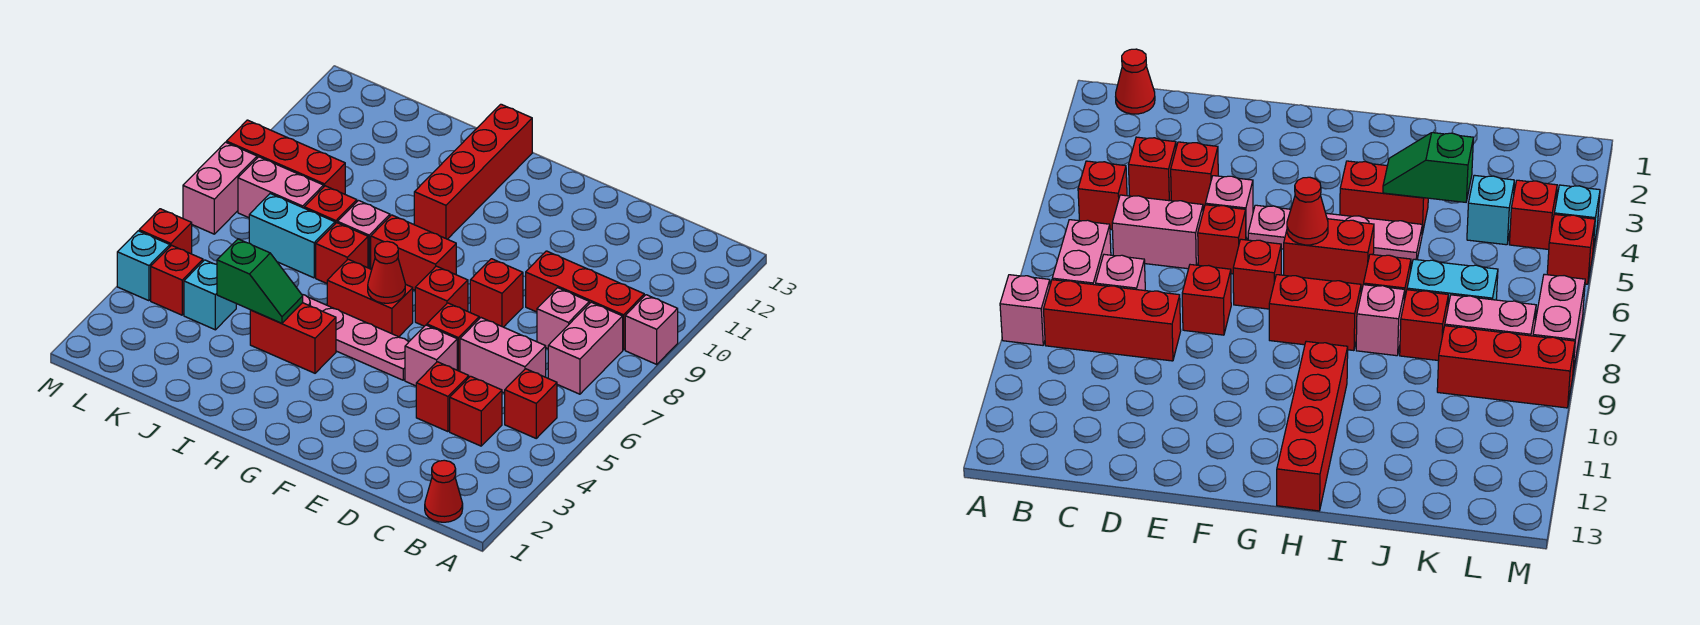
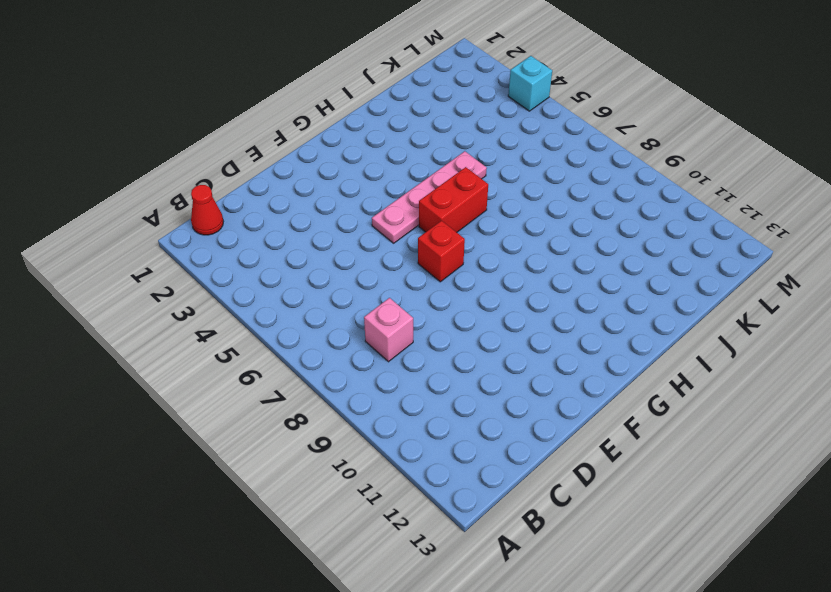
none -> pink 1x1 brick [625,295,678,364]
none -> red 1x1 brick [505,369,557,438]
none -> pink 1x2 brick [548,302,623,394]
none -> red 1x3 brick [526,251,644,350]

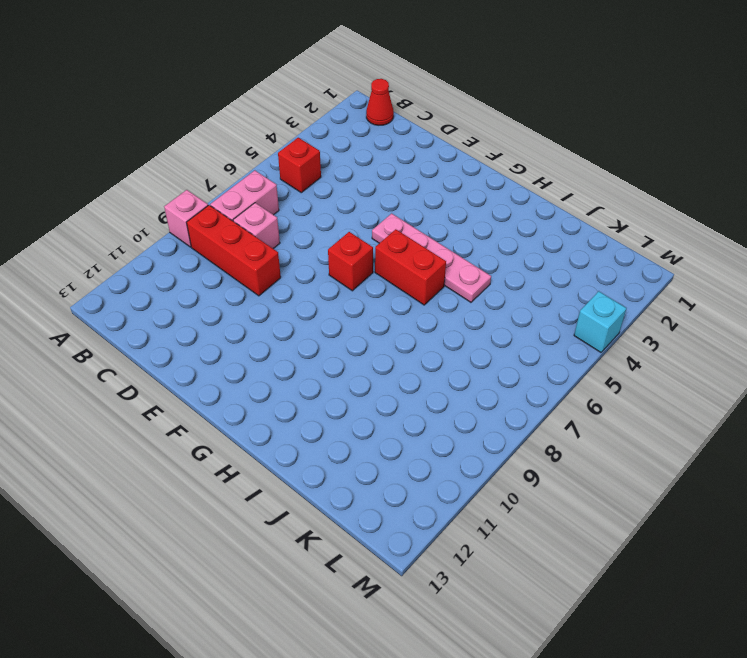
none -> red 1x1 brick [450,376,502,446]
none -> pink 1x2 brick [460,318,546,393]
none -> red 1x1 brick [416,362,469,432]
none -> pink 1x1 brick [405,325,457,386]

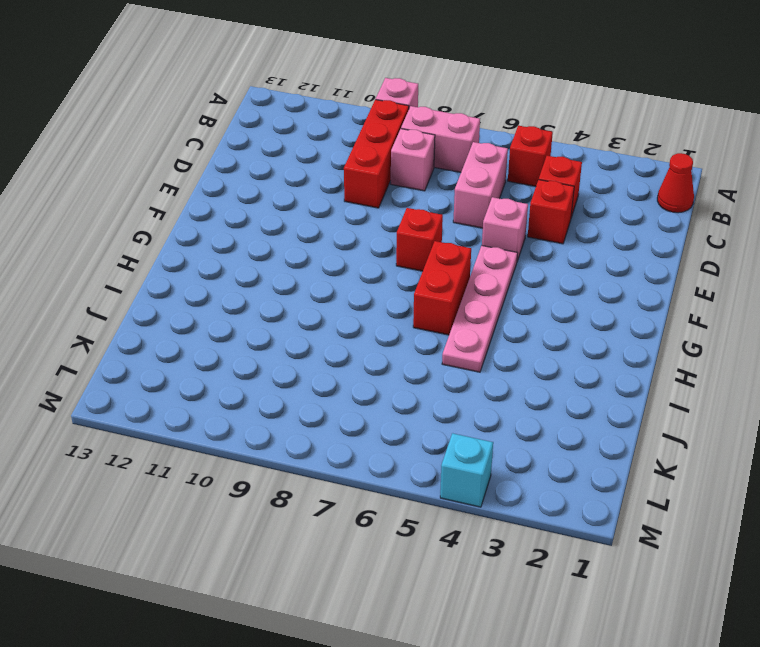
none -> red 1x1 brick [427,303,479,371]
none -> red 1x1 brick [470,259,523,327]
none -> red 1x2 brick [371,215,456,290]
none -> red 1x2 brick [250,303,336,373]

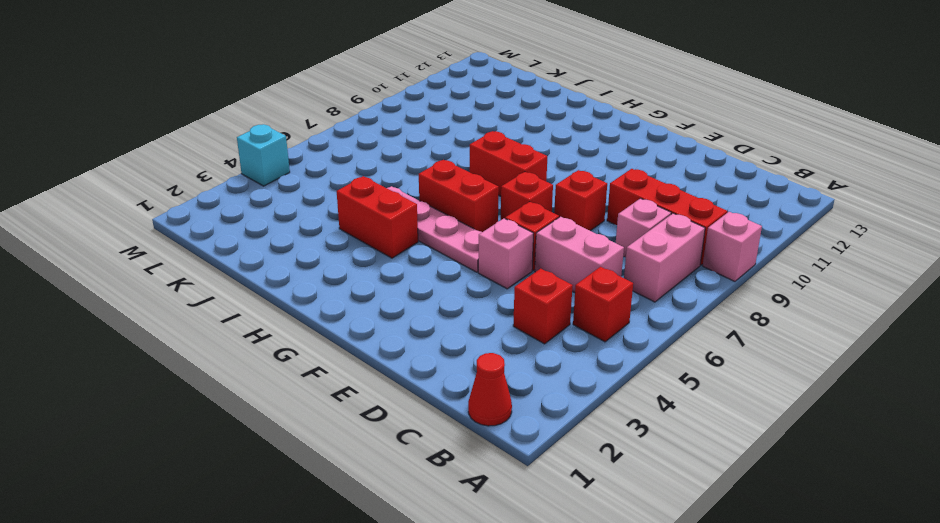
none -> red 1x1 brick [416,362,469,432]
none -> red 1x4 brick [414,104,532,239]
none -> red 1x1 brick [316,223,368,283]
none -> pink 1x1 brick [338,200,390,269]

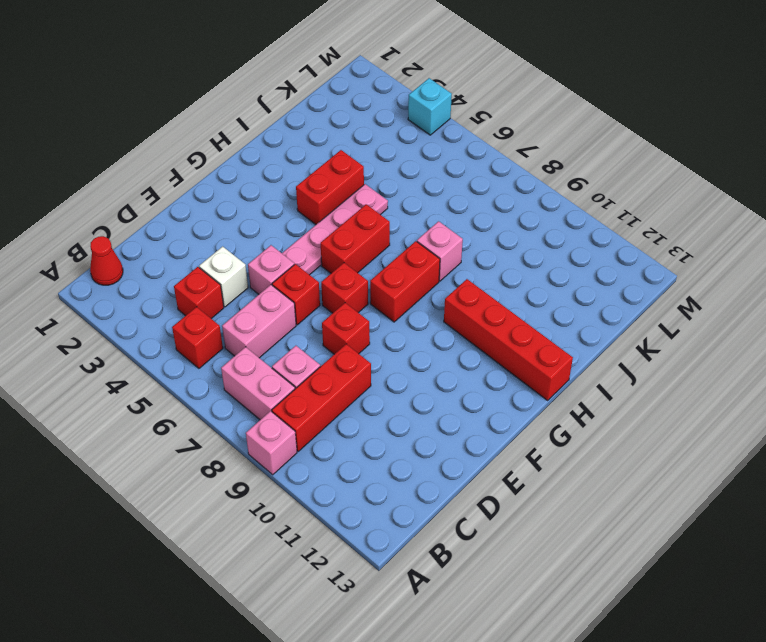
white 1x1 brick [199,246,248,307] -> red 1x1 brick [416,362,469,432]
none -> red 1x1 brick [316,223,368,283]
none -> cyan 1x2 brick [249,194,335,278]
none -> red 1x1 brick [304,186,357,224]
none -> cyan 1x1 brick [184,260,236,330]

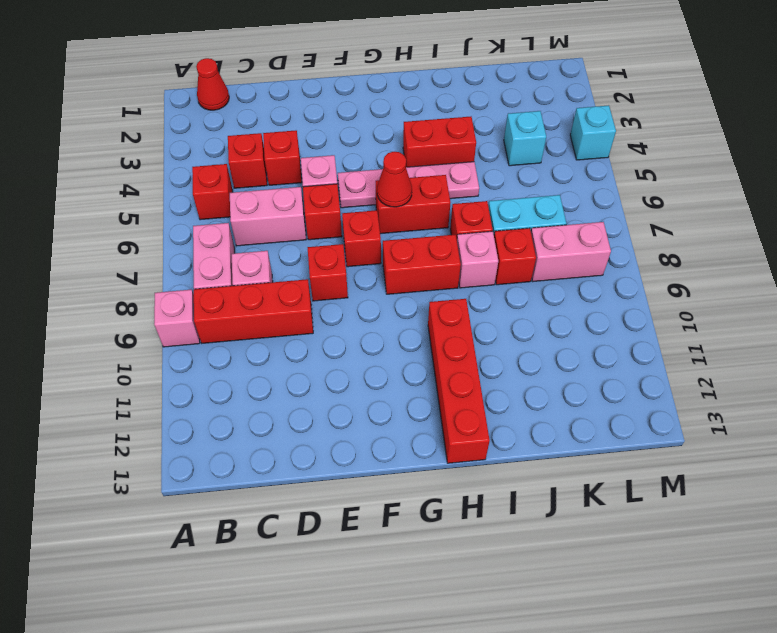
none -> red 1x3 brick [227,120,345,194]
none -> red 1x1 brick [151,245,203,315]
none -> red 1x1 brick [139,209,192,254]
none -> pink 1x2 brick [183,142,257,234]

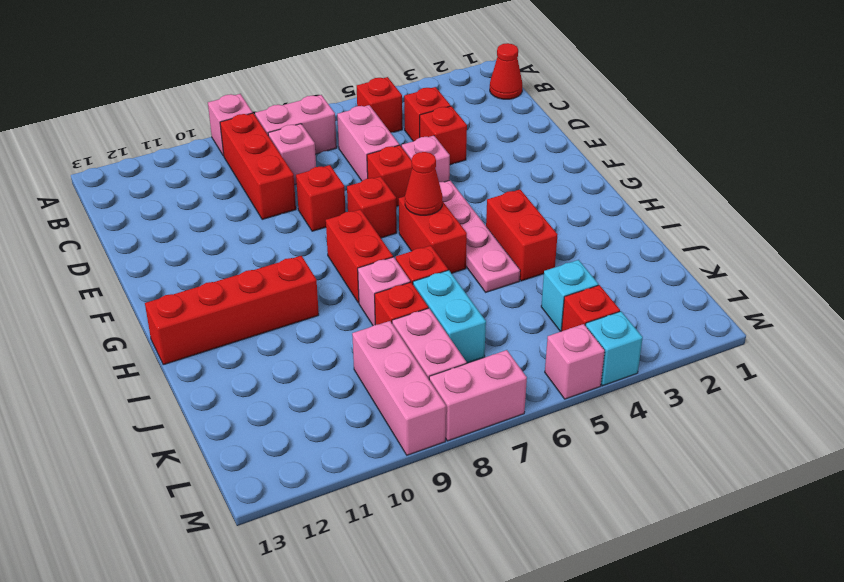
pink 1x3 brick [352,321,446,455] -> red 1x3 brick [227,120,345,194]
pink 1x1 brick [545,324,605,399] -> red 1x1 brick [139,209,192,254]
none -> green 1x2 slope [217,239,303,323]

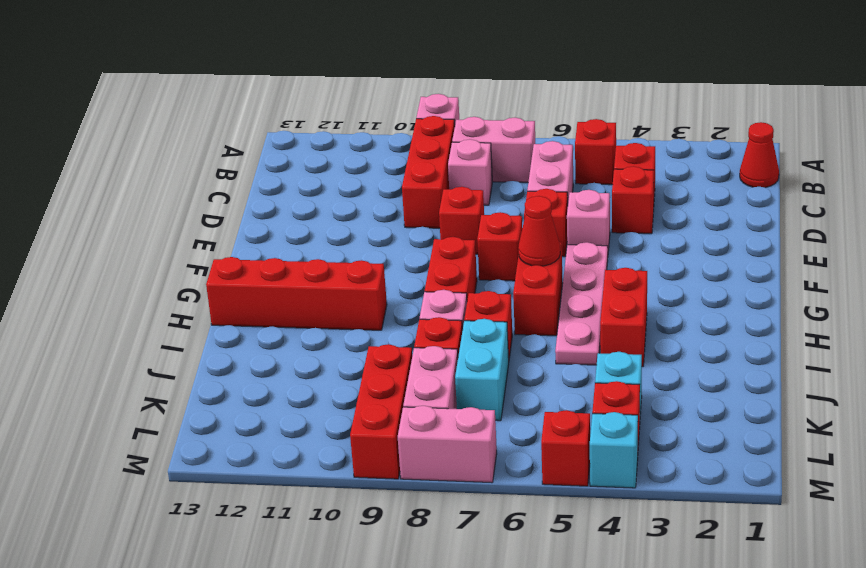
none -> green 1x2 slope [217,239,303,323]

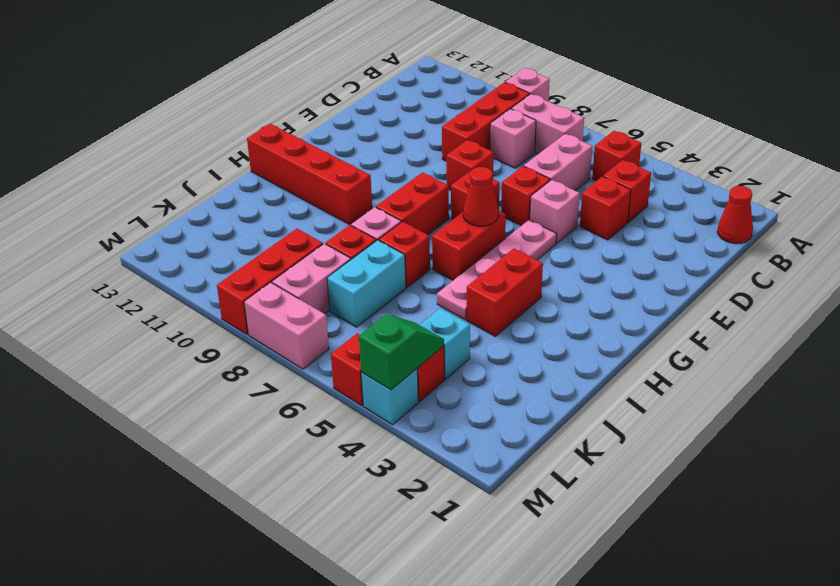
green 1x2 slope [359,314,444,390] -> green 1x2 slope moved to [217,239,303,323]

